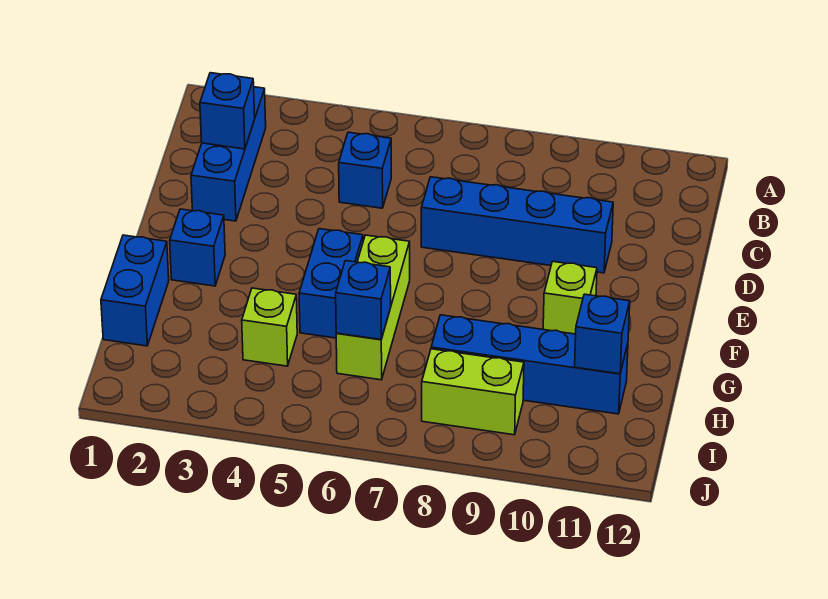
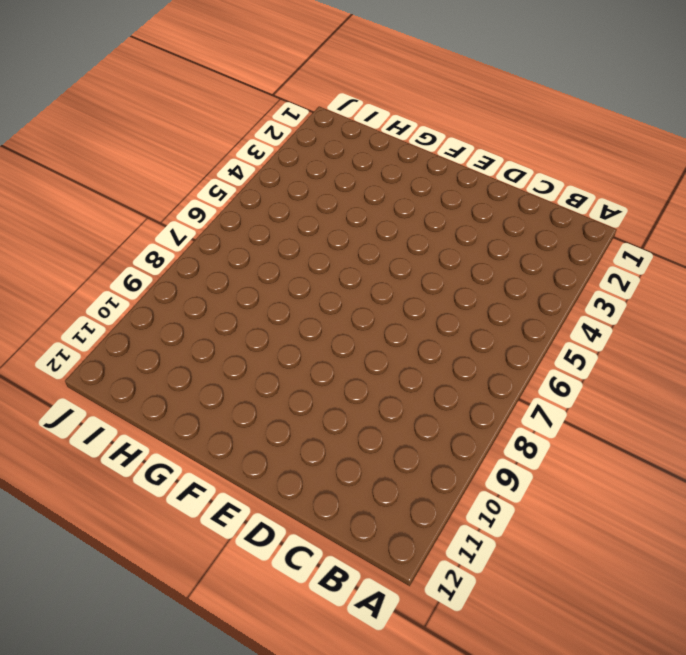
none -> blue 1x3 brick [191,87,266,221]
none -> blue 1x1 brick [339,132,391,208]
none -> blue 1x4 brick [421,177,613,273]

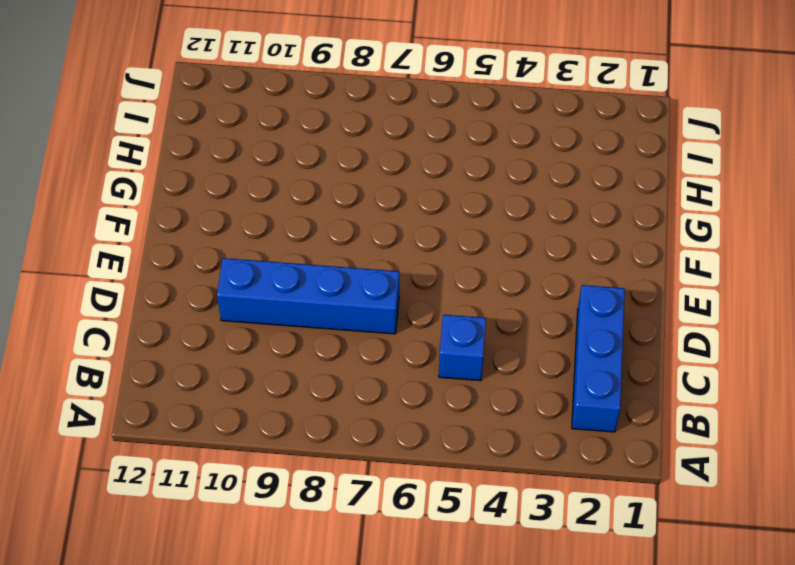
none -> blue 1x1 brick [170,209,225,286]
none -> blue 1x2 brick [299,229,363,338]
none -> lime 1x3 brick [336,235,410,380]

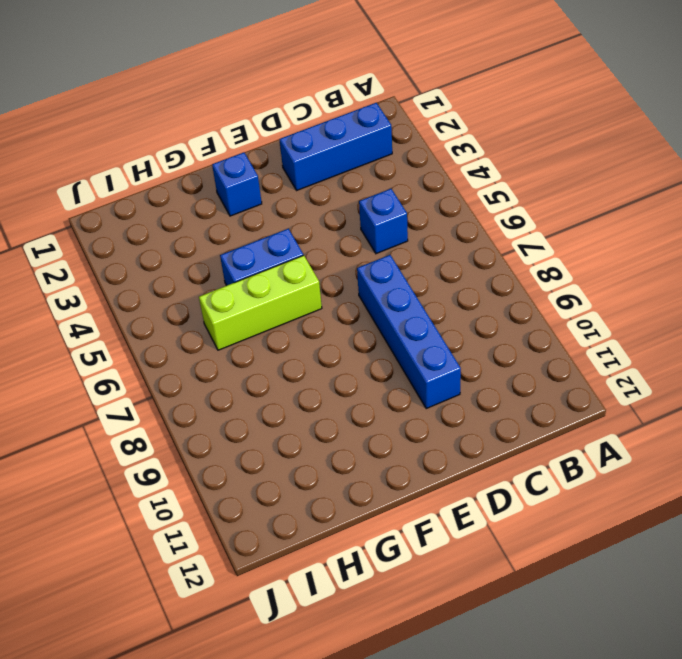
none -> lime 1x1 brick [543,261,597,334]
none -> blue 1x2 brick [101,235,169,346]
none -> lime 1x1 brick [242,288,297,366]

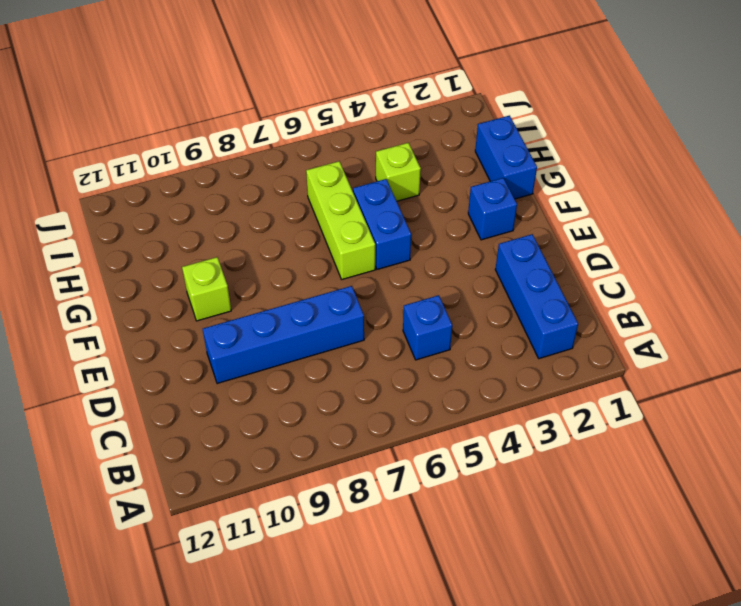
none -> blue 1x4 brick [431,315,628,414]
none -> lime 1x2 brick [422,349,524,435]
none -> blue 1x1 brick [200,73,255,149]

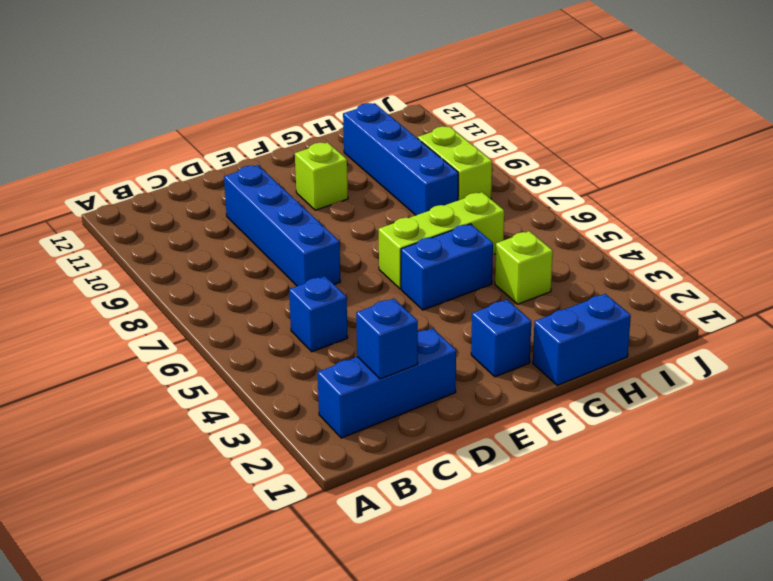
none -> blue 1x1 brick [336,261,391,340]
none -> blue 1x1 brick [575,294,630,374]

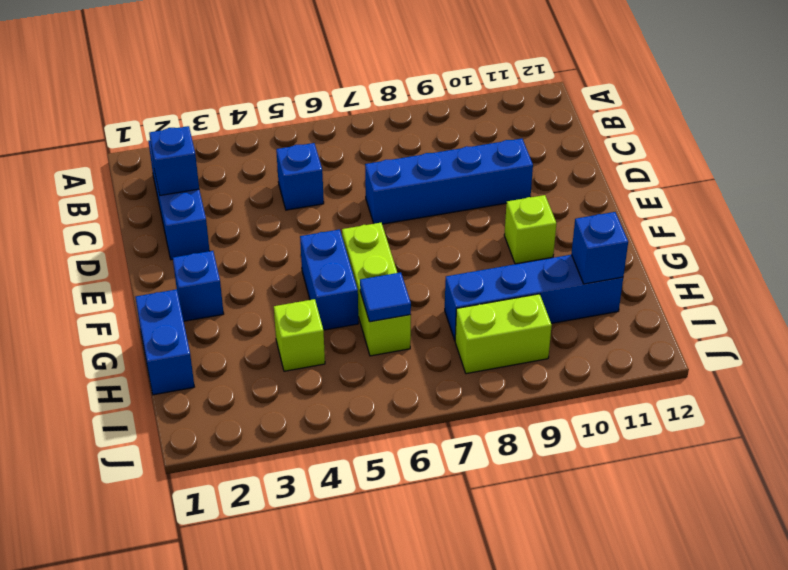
blue 1x1 tile [360,272,411,322] -> blue 1x1 brick [336,261,391,340]

